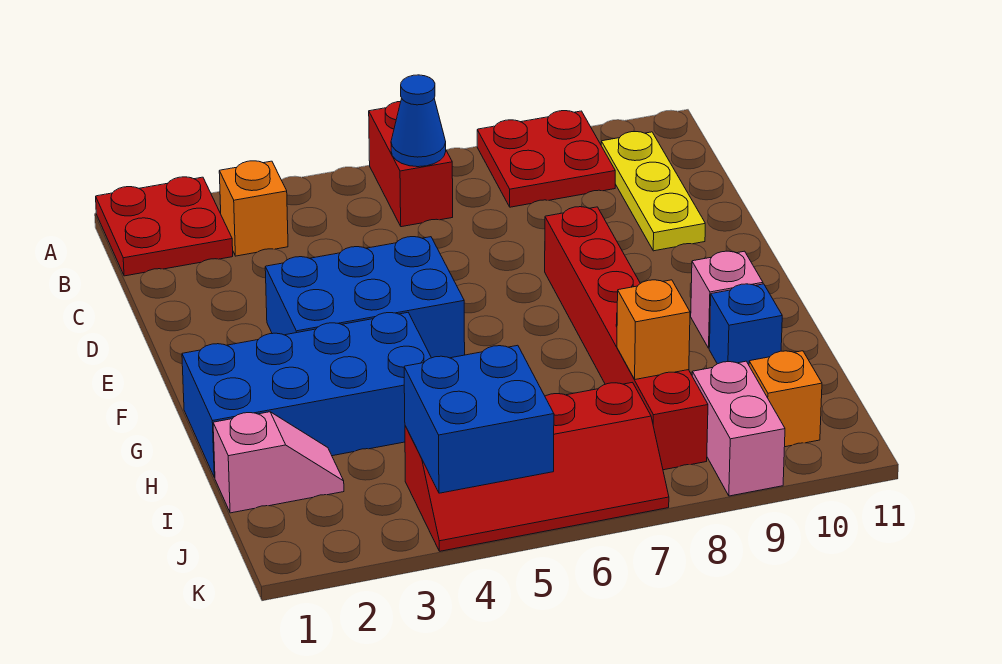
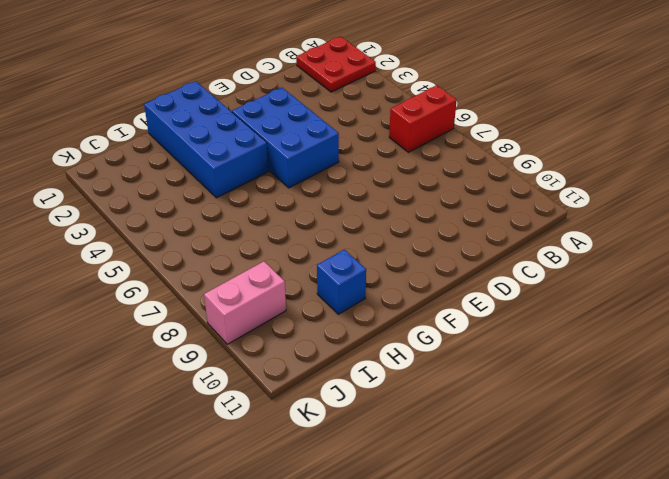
none -> red 2x2 plate [477,111,615,207]
none -> orange 1x1 brick [219,161,288,256]
none -> yellow 1x3 plate [601,132,705,251]

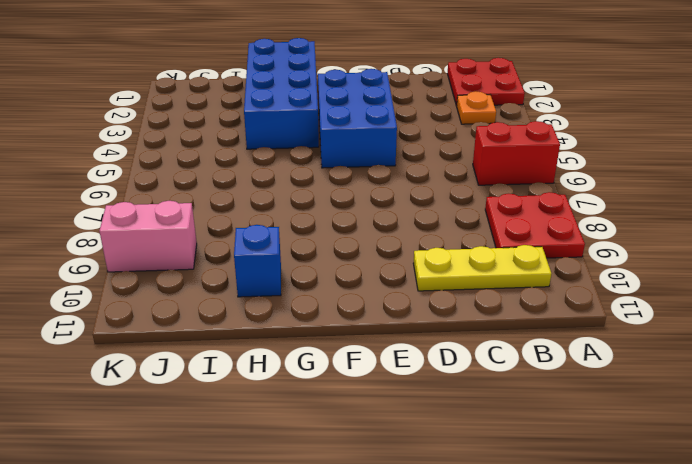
orange 1x1 plate [457,91,496,124] -> orange 1x1 brick [219,161,288,256]
none -> red 1x6 brick [545,207,708,470]
none -> pink 1x1 brick [691,251,763,348]
none -> pink 1x2 slope [213,412,344,513]

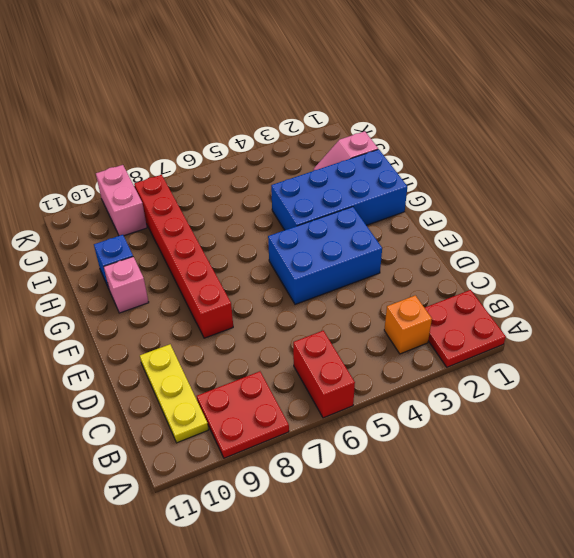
none -> red 2x4 slope [405,383,669,551]
none -> orange 1x1 brick [749,351,822,447]
none -> blue 1x1 cone [391,75,446,167]

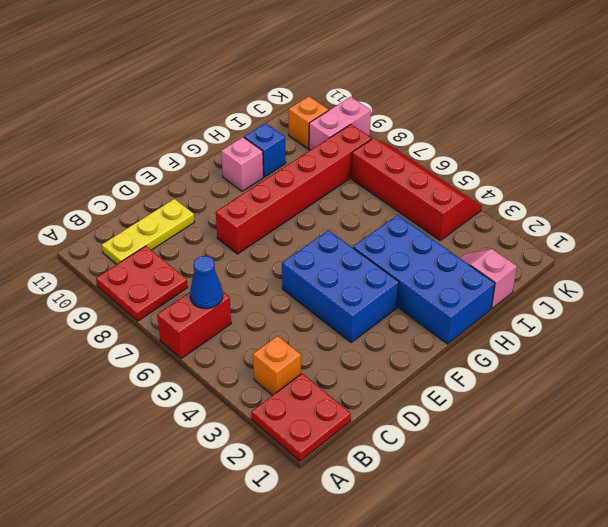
none -> orange 1x1 brick [617,280,690,379]
none -> blue 2x2 brick [404,345,554,493]

